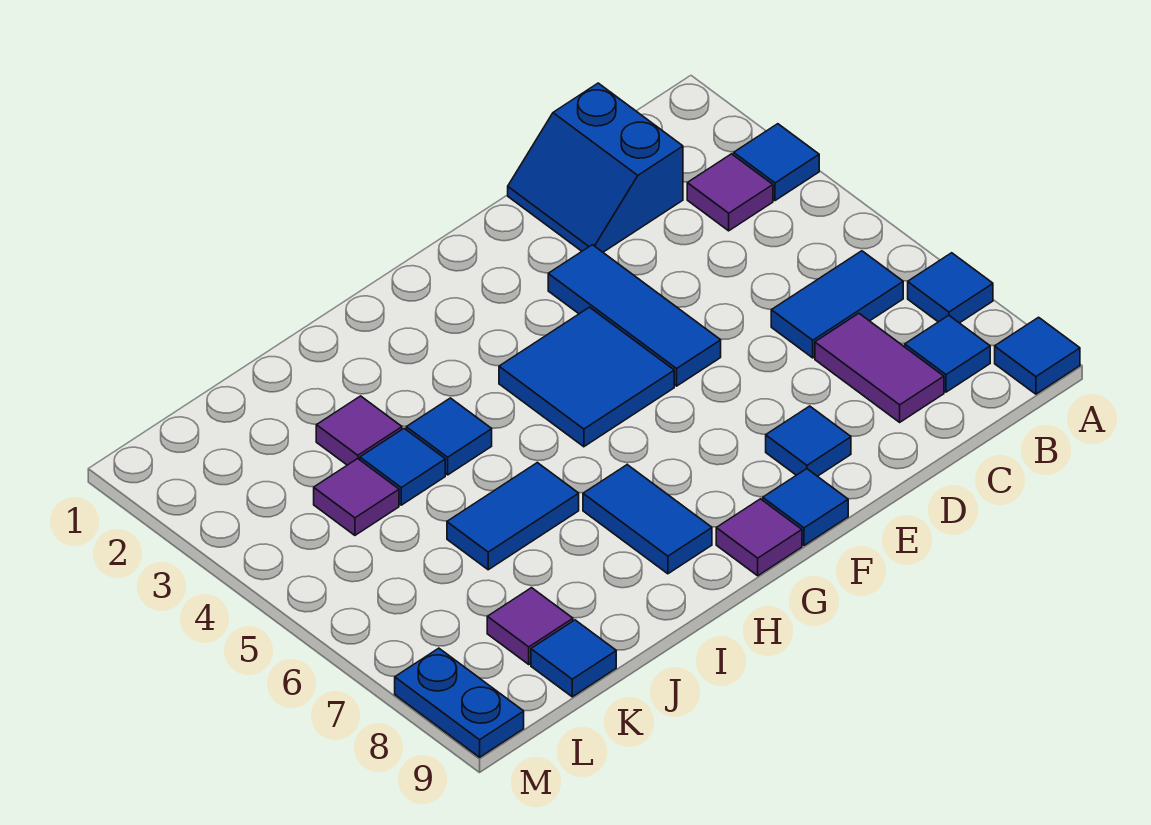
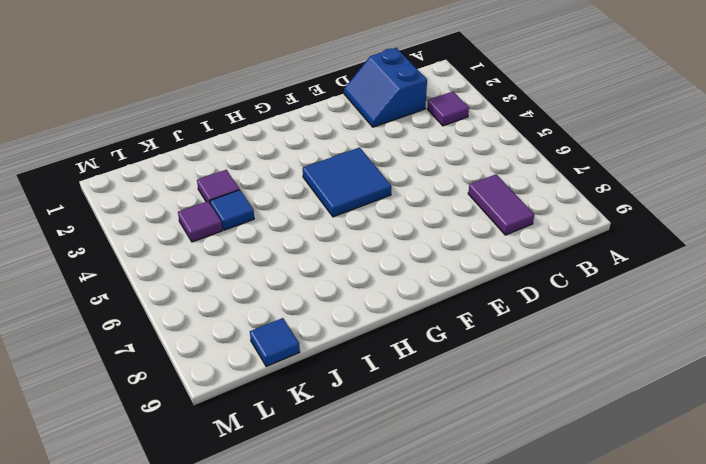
none -> blue 1x1 tile [734,124,819,201]
none -> blue 1x1 tile [908,253,993,323]
none -> blue 1x1 tile [995,317,1080,394]

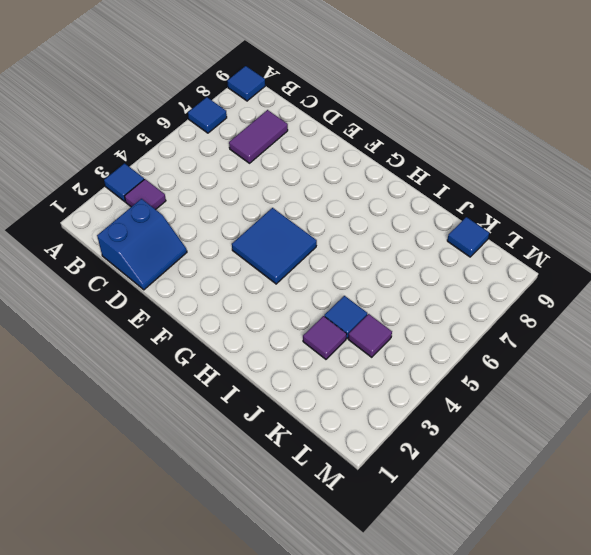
none -> blue 1x2 tile [771,251,903,358]
none -> blue 1x1 tile [905,315,990,392]
none -> blue 1x3 tile [548,245,721,386]

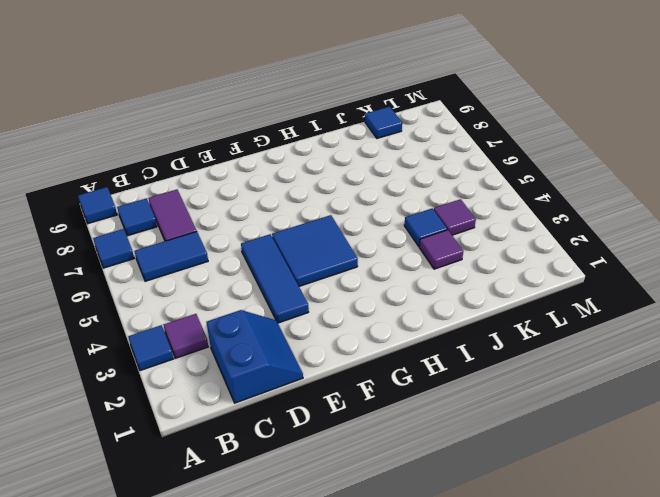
none -> blue 1x1 tile [766,406,851,476]
none -> blue 1x1 tile [763,469,848,545]
none -> purple 1x1 tile [716,499,802,576]

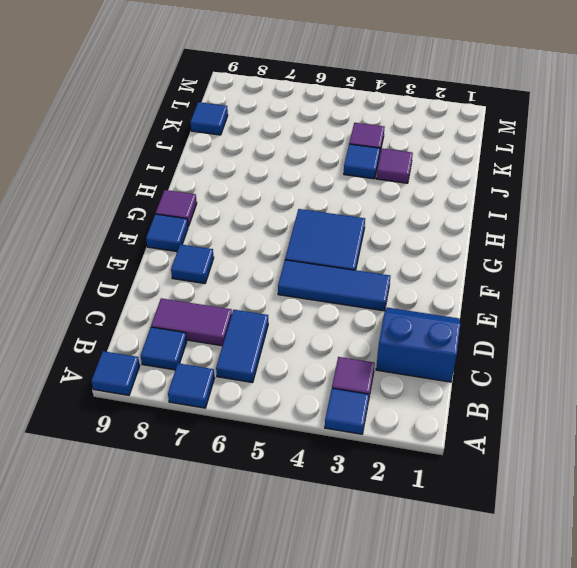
none -> blue 1x2 tile [583,465,712,574]
none -> blue 1x1 tile [406,398,492,475]
none -> blue 1x2 tile [447,463,579,570]

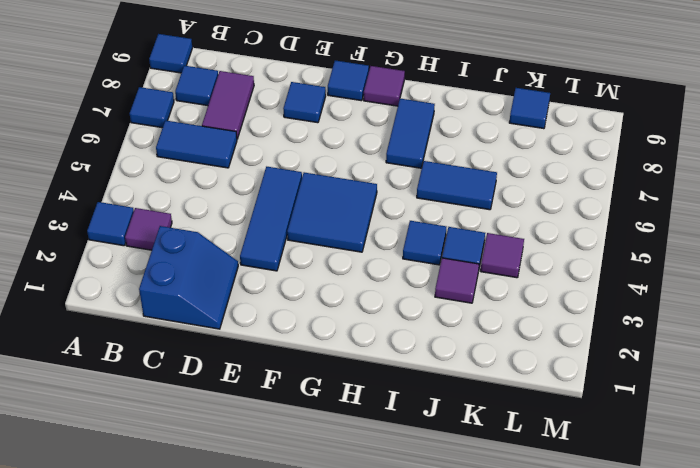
none -> purple 1x1 tile [487,588,573,664]
none -> blue 1x2 plate [395,648,524,757]

